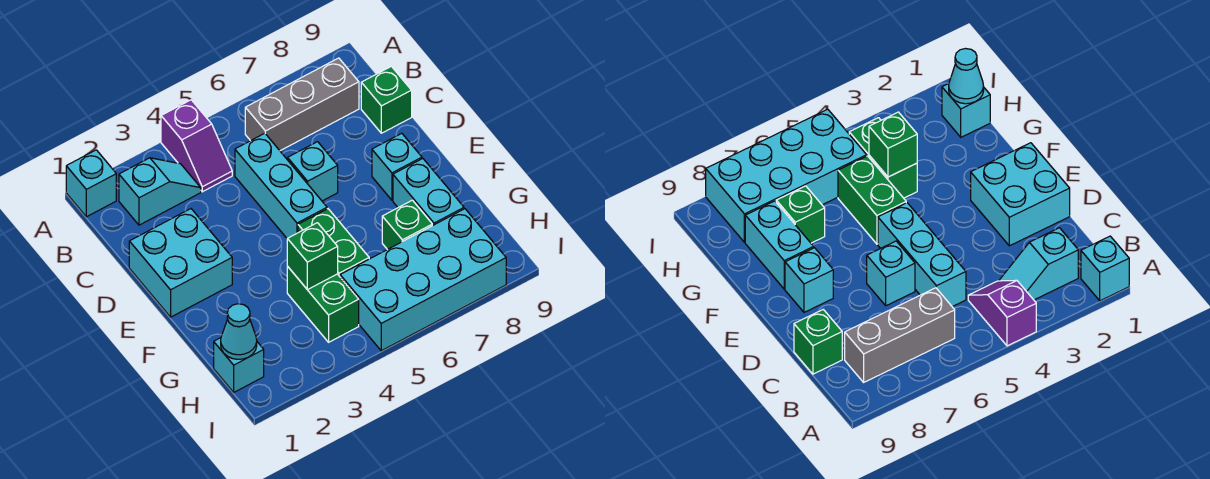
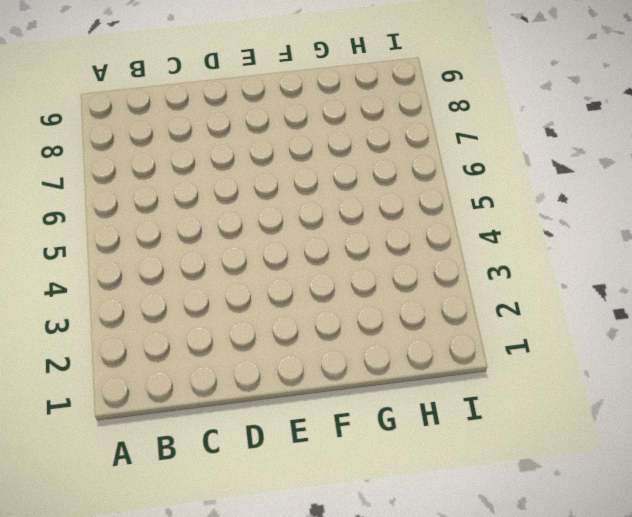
none -> cyan 1x1 brick [66,150,116,217]
none -> purple 1x2 slope [161,100,232,192]
none -> cyan 1x2 slope [119,158,201,225]

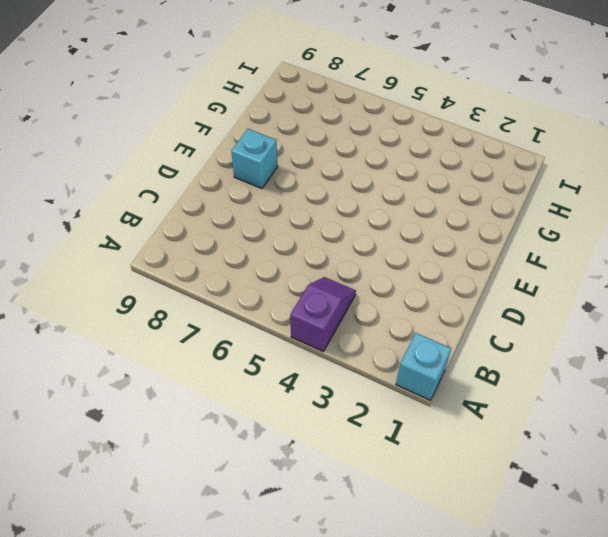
none -> cyan 1x2 slope [119,158,201,225]
none -> grey 1x3 brick [245,58,359,151]
none -> cyan 1x3 brick [235,133,327,239]

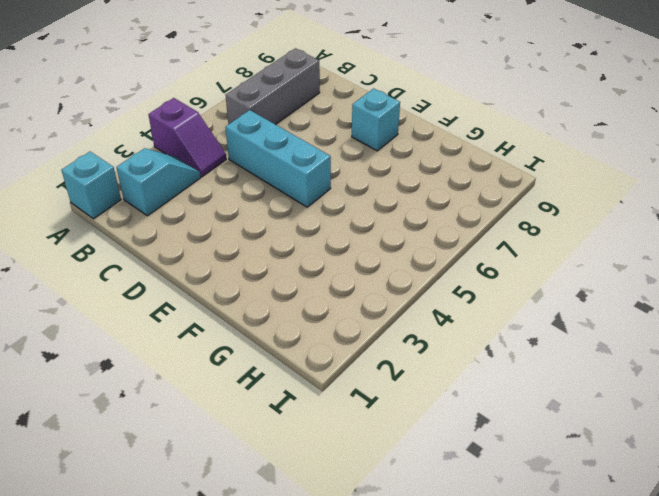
none -> green 1x1 brick [361,66,412,133]
none -> cyan 2x2 brick [129,209,232,317]
none -> cyan 1x1 brick [288,142,338,201]

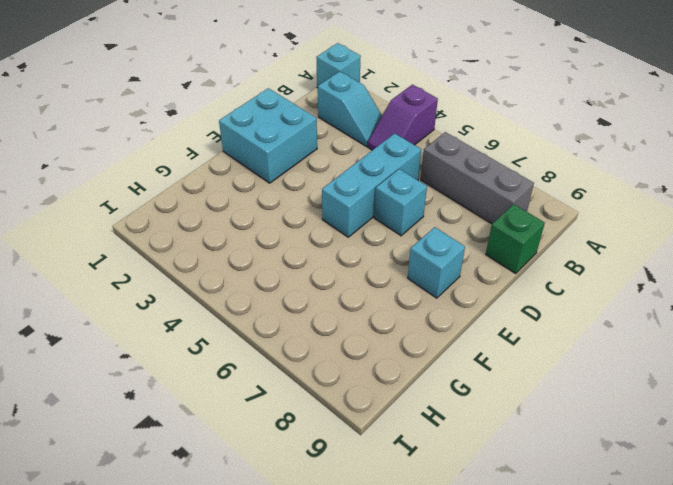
none -> green 1x2 brick [298,209,369,276]
none -> cyan 1x2 brick [393,159,464,226]
none -> green 1x2 brick [287,266,359,342]

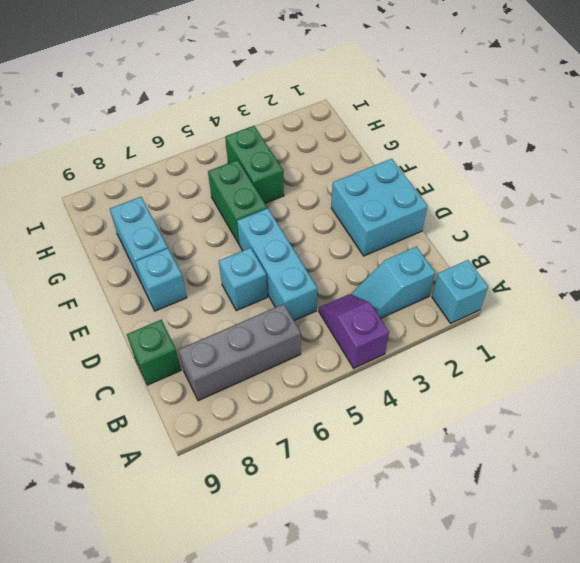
none -> green 1x1 brick [382,200,432,250]
none -> cyan 1x1 brick [214,338,264,392]
none -> cyan 2x4 brick [340,209,506,351]

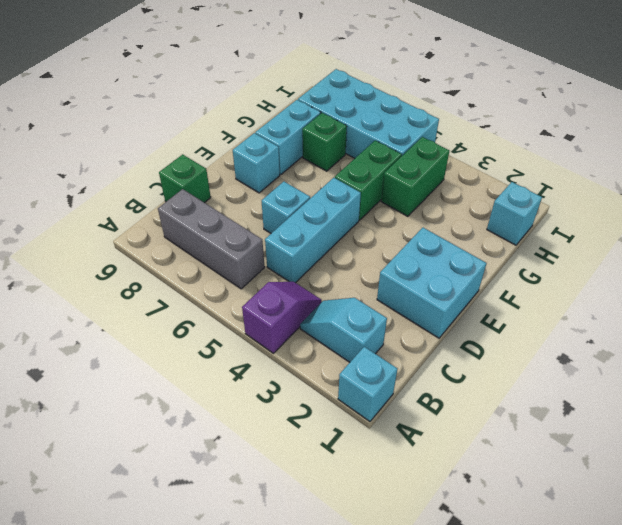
none -> green 1x1 brick [287,223,338,290]
none -> cyan 1x1 cone [221,304,257,359]

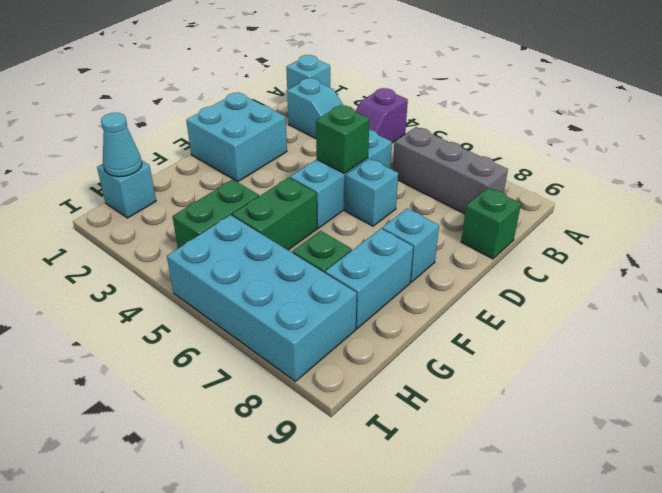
green 1x1 brick [316,105,370,173] -> green 1x1 brick moved to [287,223,338,290]

